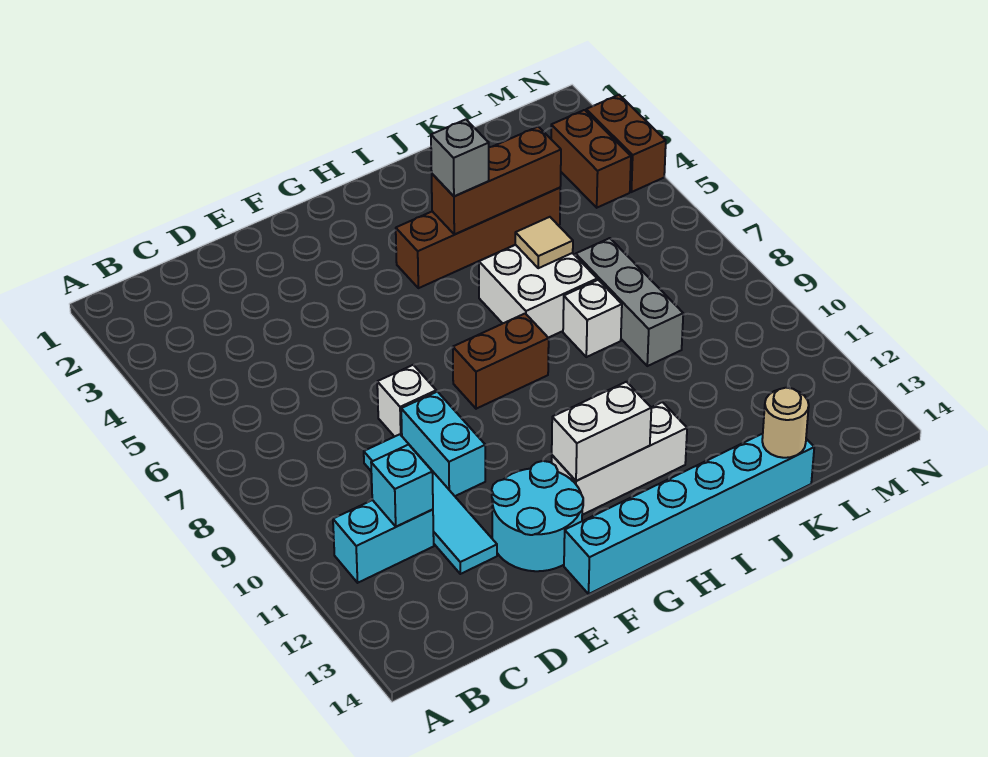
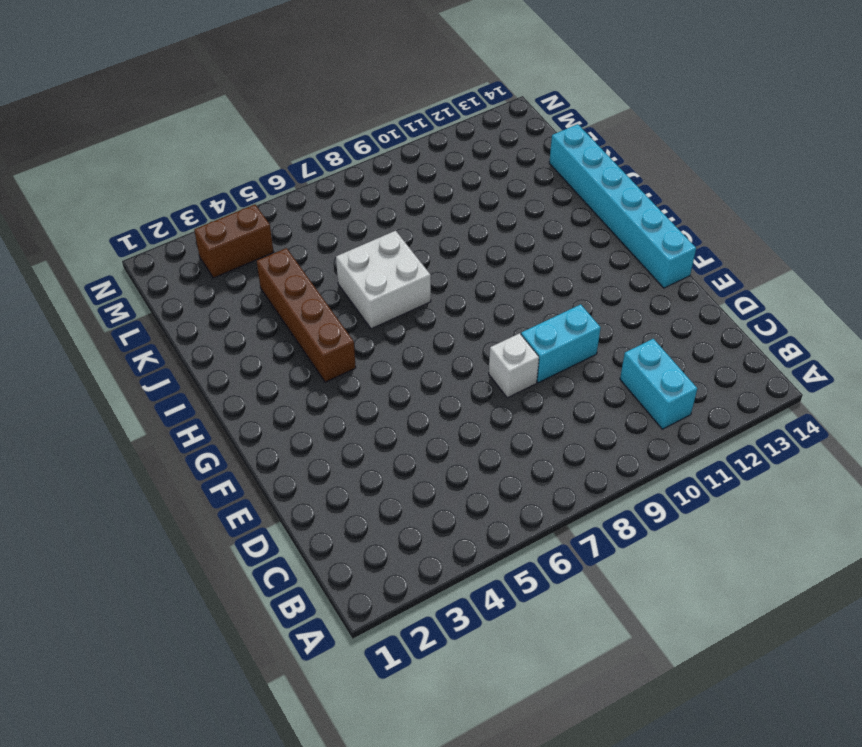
none -> cyan 1x4 tile [364,434,497,574]
none -> cyan 2x2 round brick [492,461,583,571]
none -> brown 1x2 brick [453,314,549,409]

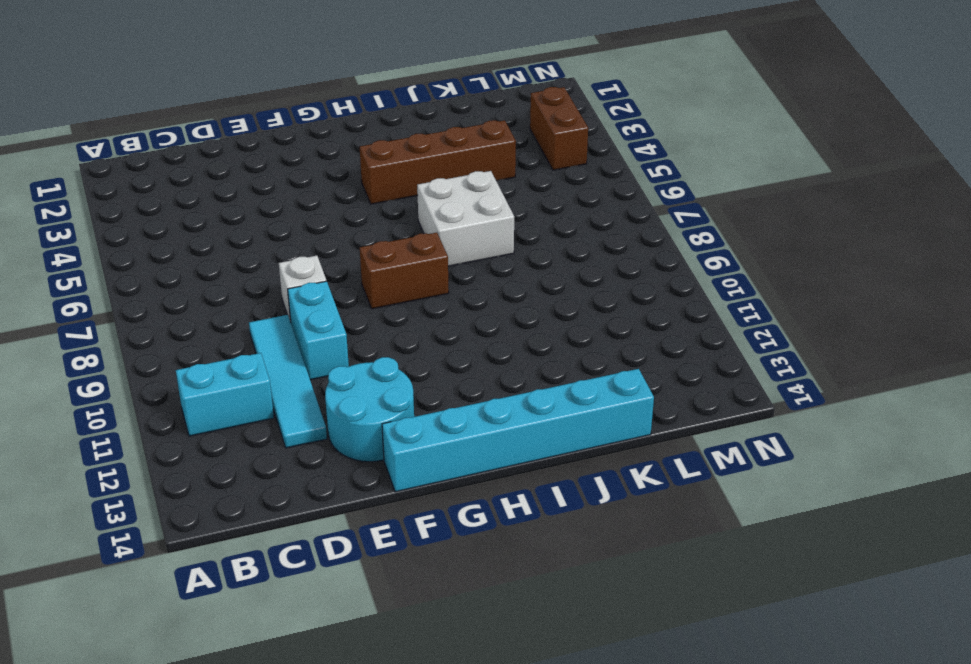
none -> white 1x3 brick [552,402,687,515]
none -> white 1x1 brick [563,280,622,357]
none -> grey 1x3 brick [576,238,683,366]

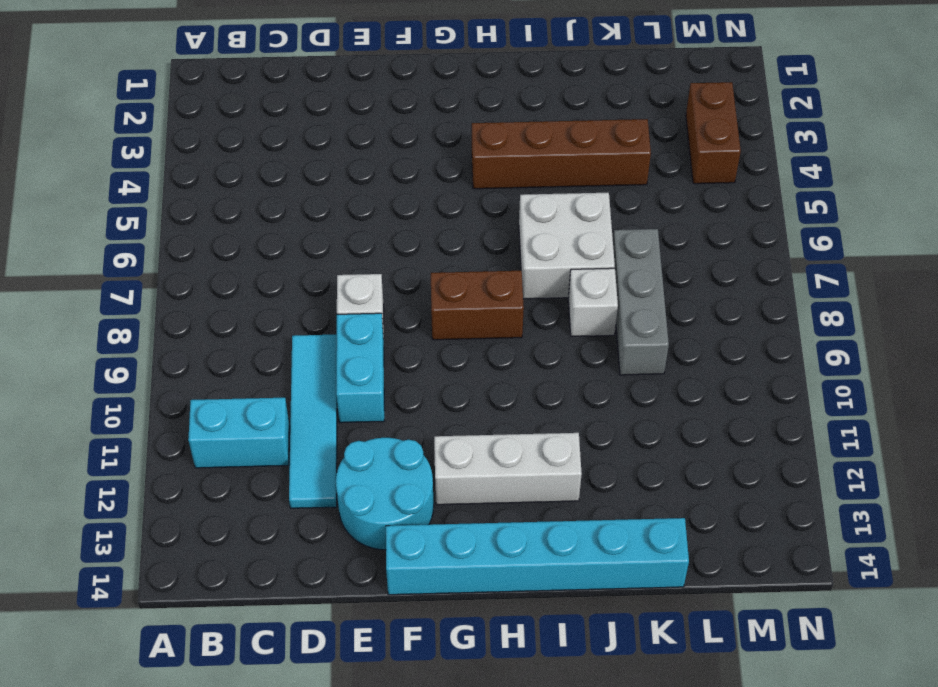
none -> brown 1x2 brick [586,95,666,192]
none -> cyan 1x1 brick [371,445,433,527]
none -> white 1x2 brick [552,382,651,481]

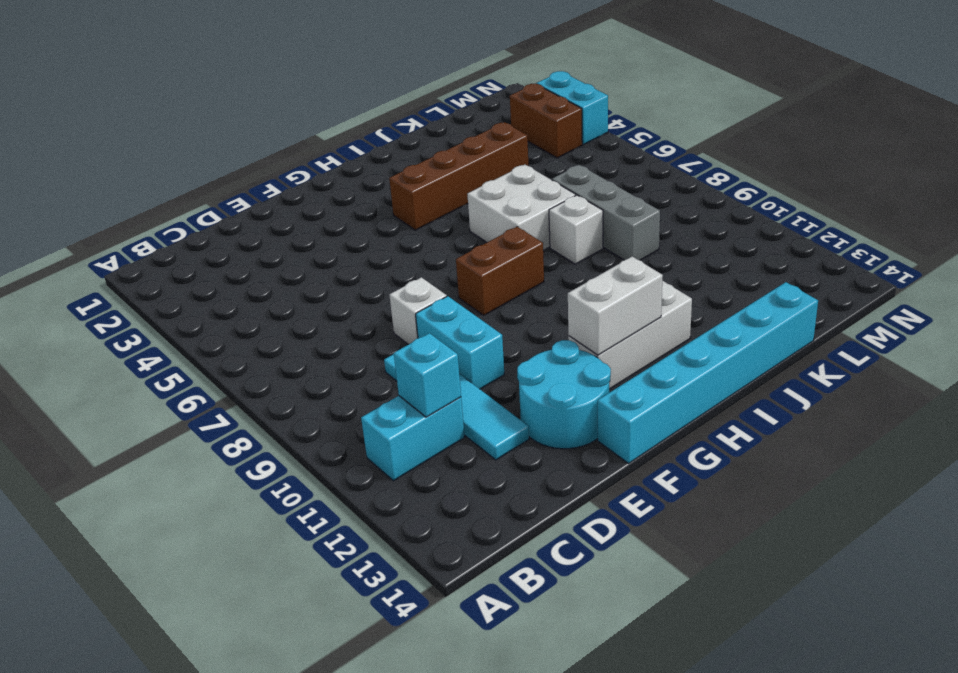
cyan 1x2 brick [536,71,608,144] -> brown 1x2 brick [586,95,666,192]
none -> brown 1x3 brick [432,127,561,235]
none -> tan 1x1 tile [515,217,573,268]
none -> tan 1x1 round brick [762,388,809,458]

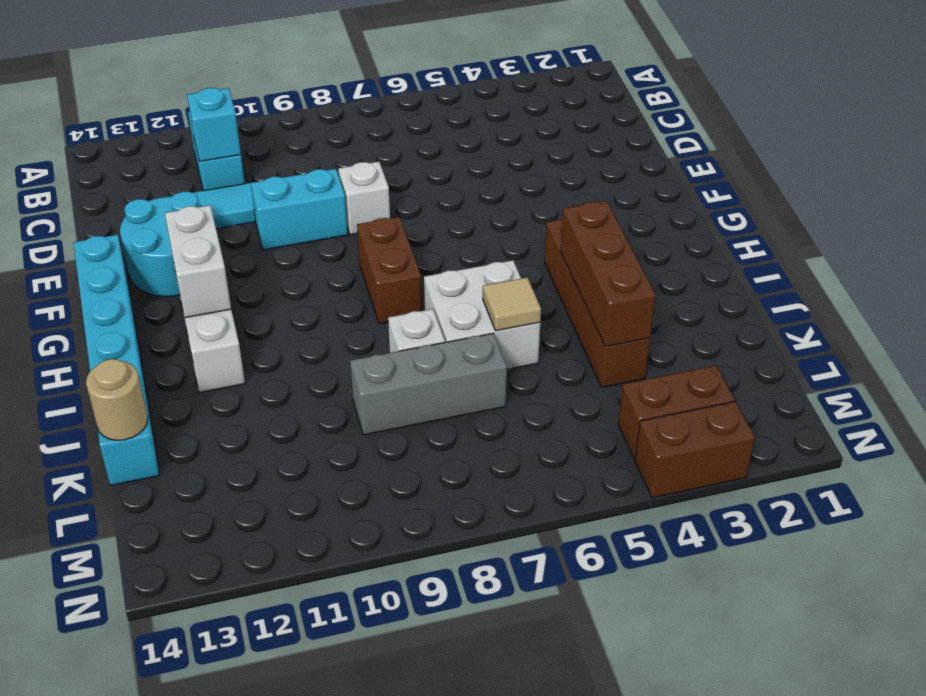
none -> grey 1x1 brick [431,119,489,196]

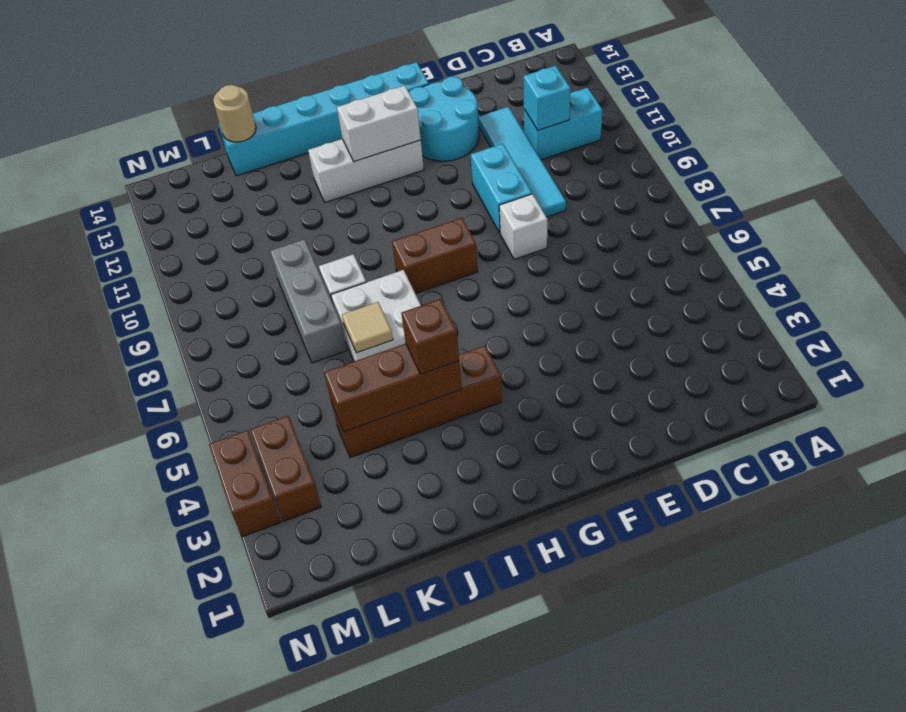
brown 1x1 brick [401,299,459,375] -> grey 1x1 brick [431,119,489,196]

